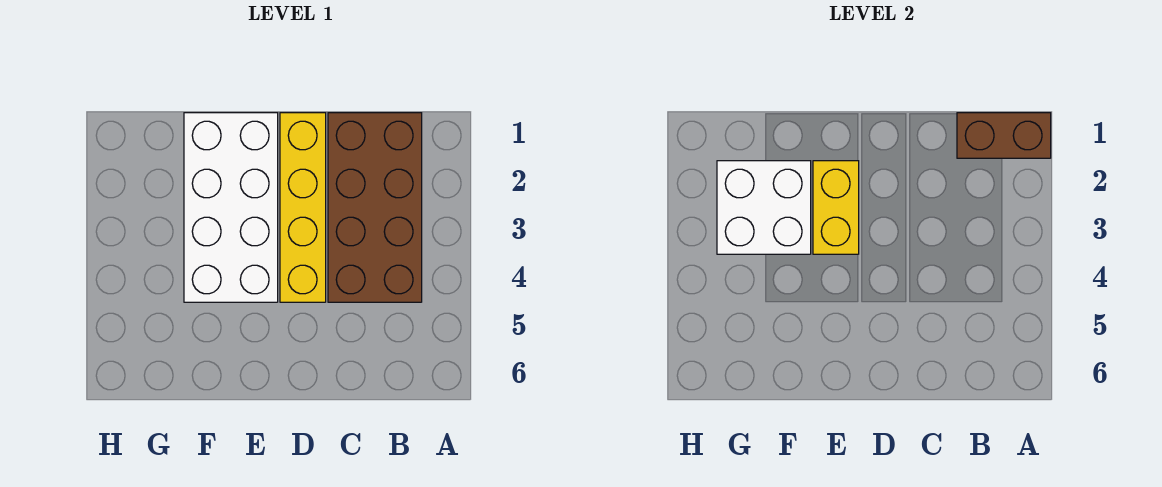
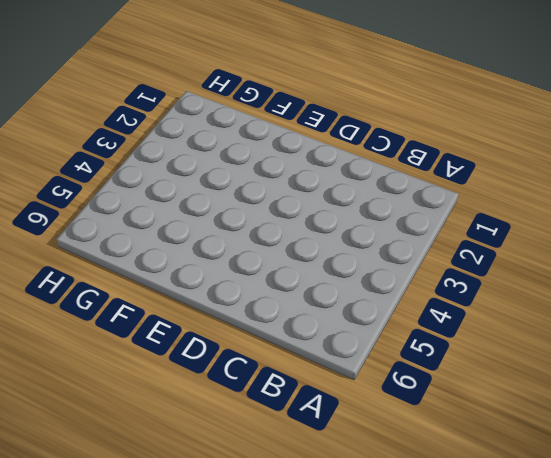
none -> brown 2x4 brick [328,113,422,302]
none -> yellow 1x4 brick [280,113,326,302]

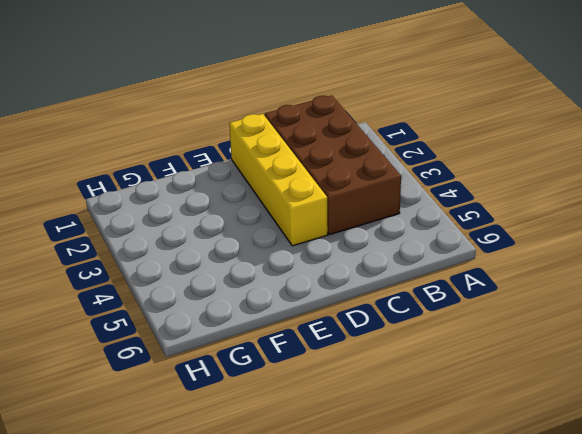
none -> white 2x4 brick [184,113,278,302]
none -> brown 1x2 brick [957,113,1051,158]

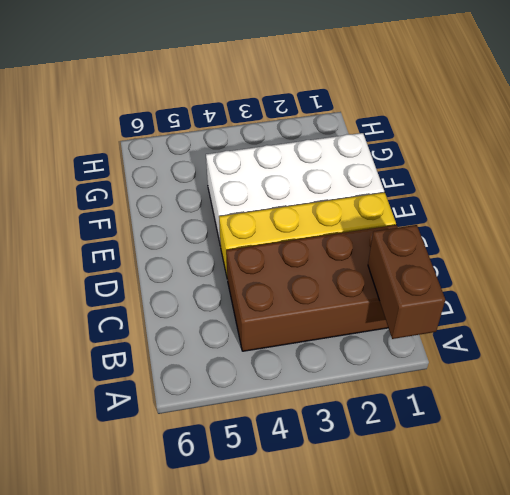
none -> yellow 1x2 brick [813,161,859,254]
none -> white 2x2 brick [717,161,811,254]

